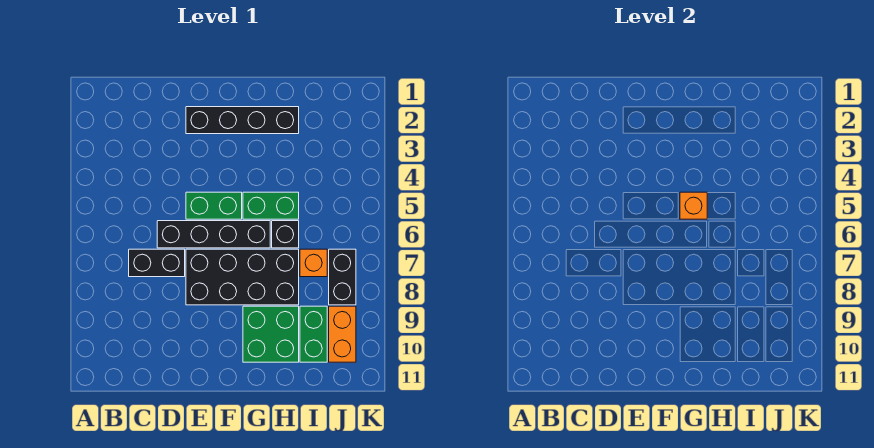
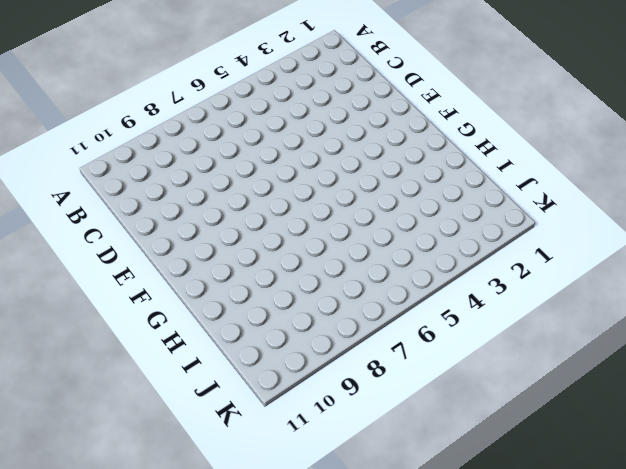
none -> black 1x2 brick [129,249,185,277]
none -> black 1x4 brick [157,221,270,248]
none -> black 1x4 brick [186,107,299,134]

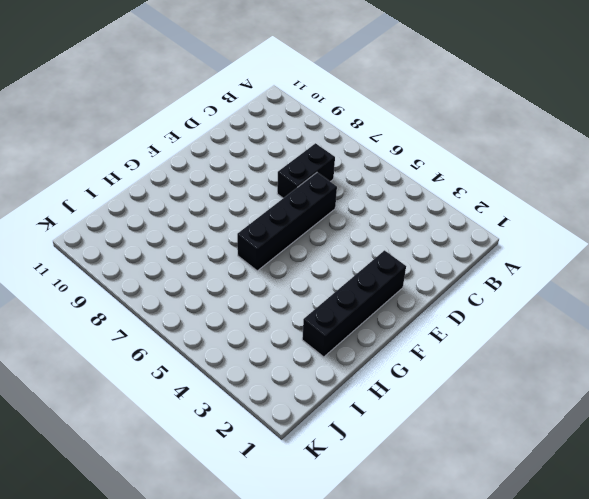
none -> green 1x2 brick [186,192,242,219]
none -> black 2x4 brick [186,249,299,305]
none -> green 1x2 brick [243,192,299,219]

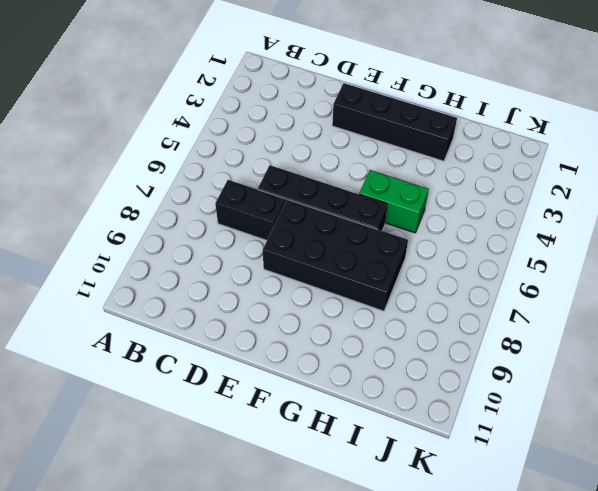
none -> green 1x2 brick [186,192,242,219]
none -> green 2x2 brick [243,306,299,362]
none -> black 1x1 brick [272,221,299,248]

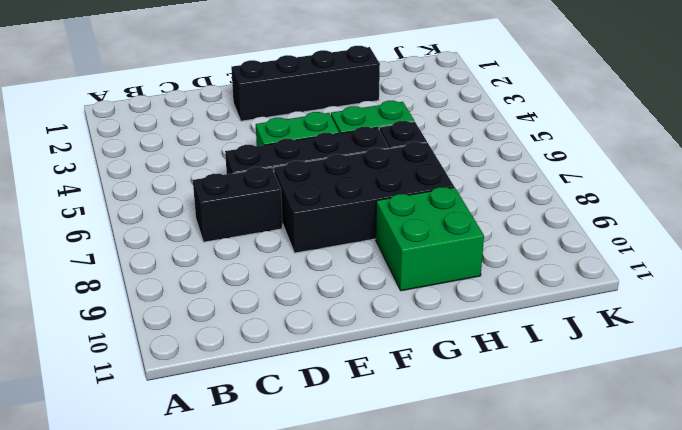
none -> orange 1x1 brick [300,249,327,277]
none -> green 1x2 brick [300,306,327,362]
none -> black 1x2 brick [329,249,356,305]

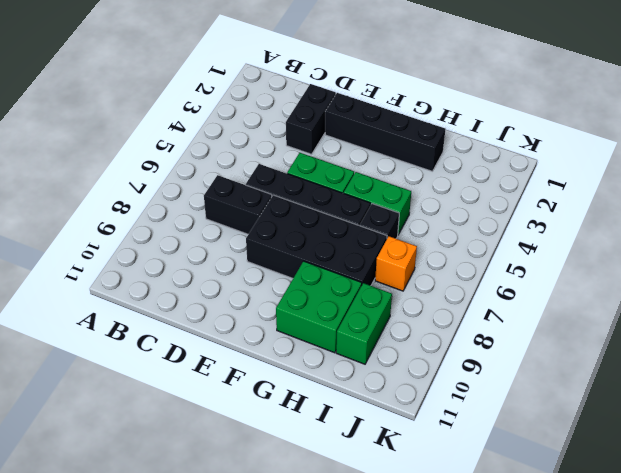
black 1x2 brick [286,84,336,154] -> black 1x2 brick moved to [329,249,356,305]
none -> orange 1x2 brick [329,306,356,362]
none -> orange 1x1 brick [680,192,707,219]

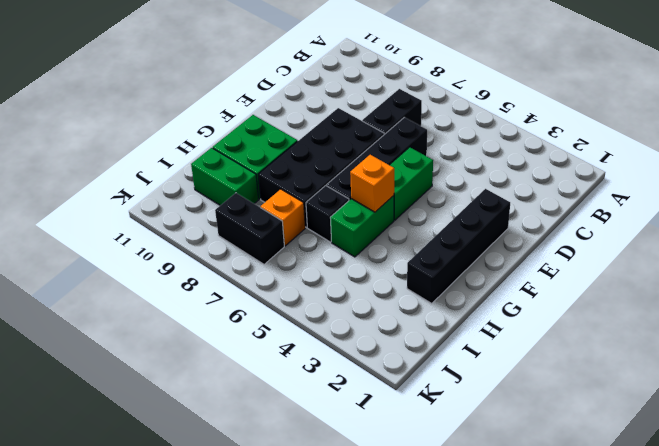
none -> orange 1x2 brick [329,306,356,362]

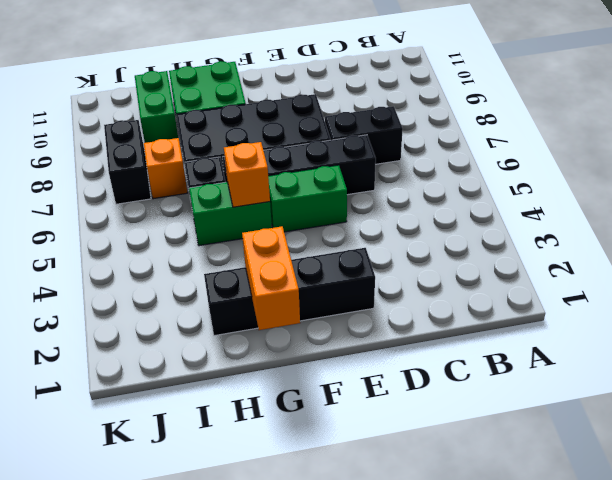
orange 1x2 brick [242,226,300,330] -> orange 1x2 brick moved to [329,306,356,362]

